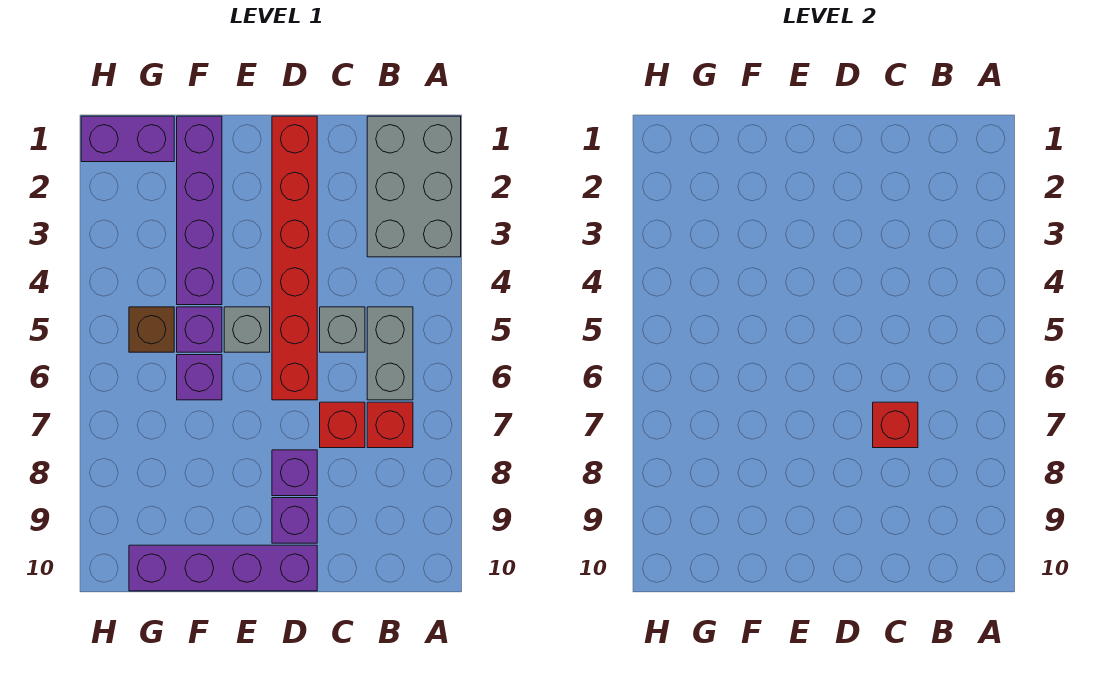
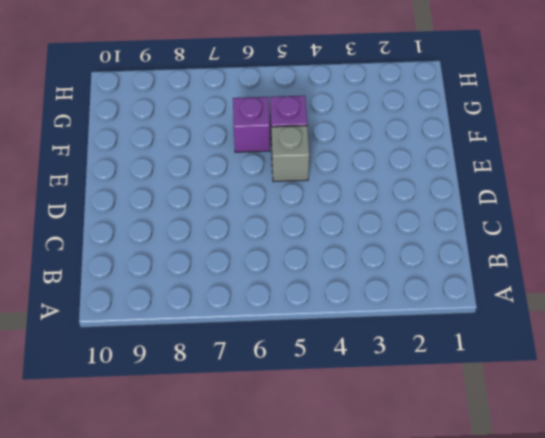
none -> grey 2x3 brick [367,116,461,257]
none -> grey 1x2 brick [367,307,413,400]
none -> red 1x1 brick [367,402,413,448]

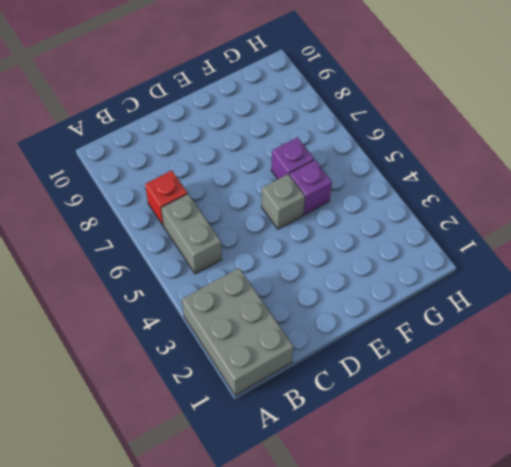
none -> grey 1x1 brick [320,307,365,352]
none -> red 1x1 brick [320,402,365,448]
none -> red 1x6 brick [272,116,317,400]

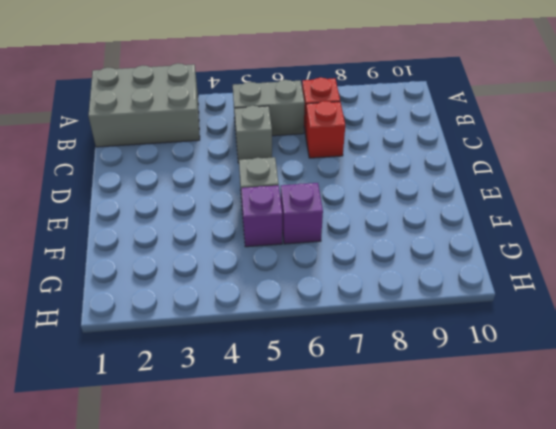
none -> red 1x6 brick [272,116,317,400]
none -> purple 1x1 brick [272,450,317,496]
none -> purple 1x1 brick [272,498,317,543]

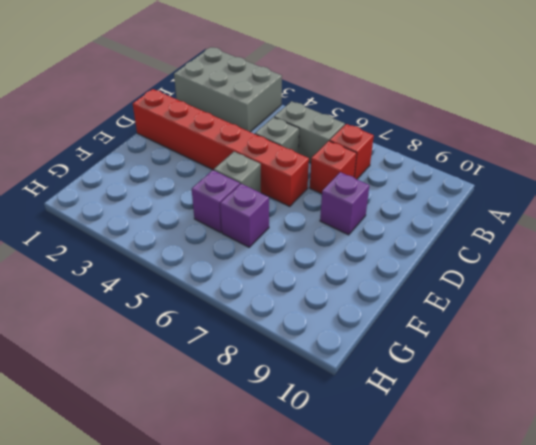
none -> purple 1x1 brick [272,498,317,543]
none -> purple 1x4 brick [129,545,317,591]
none -> purple 1x4 brick [177,116,222,305]

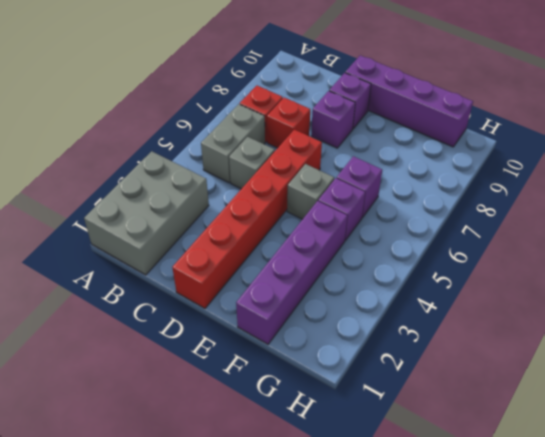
none -> purple 1x2 brick [81,116,174,162]
none -> brown 1x1 brick [129,307,174,352]
none -> red 1x1 brick [873,402,918,448]

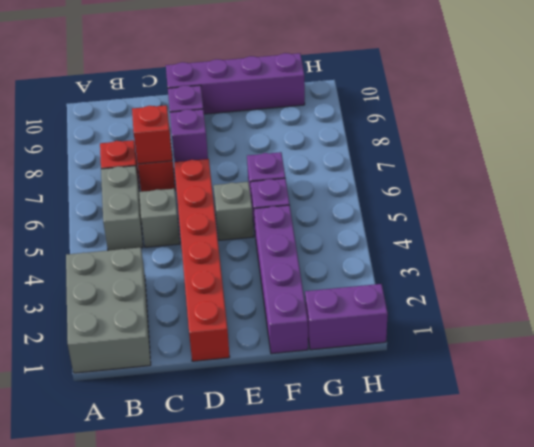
none -> brown 1x1 brick [129,307,174,352]

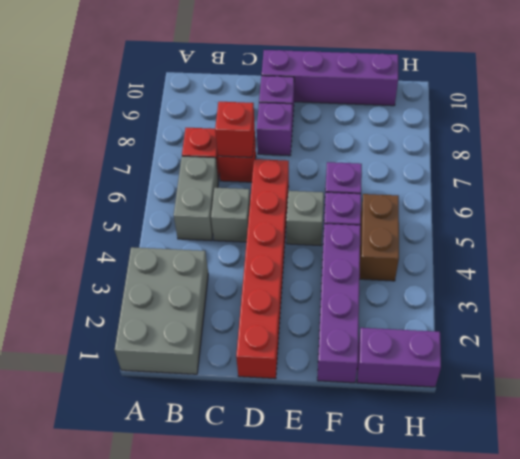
brown 1x2 brick [360,194,399,281] -> brown 1x1 brick [129,307,174,352]

